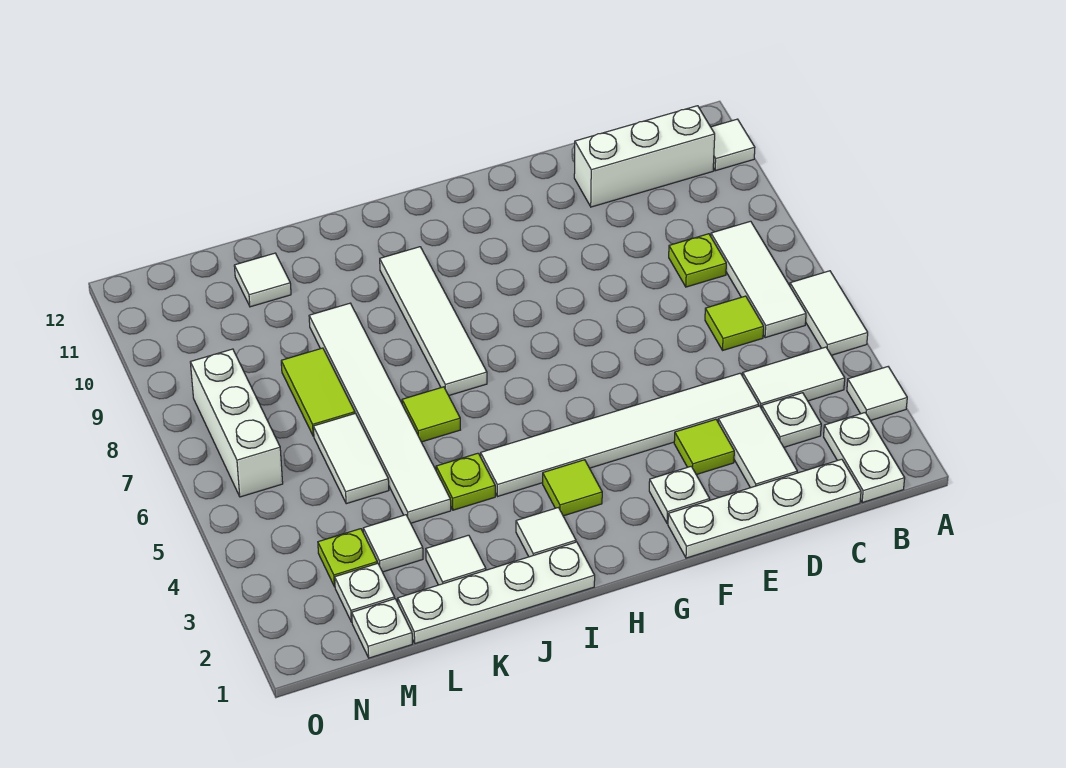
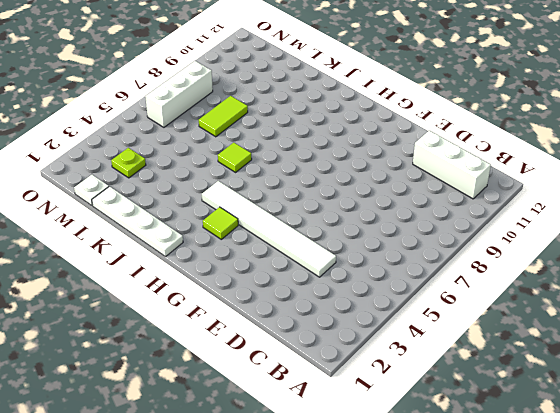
none -> white 1x1 tile [847,367,907,421]
none -> white 1x2 tile [790,271,868,355]
none -> white 1x1 tile [711,119,755,171]
none -> white 1x2 plate [824,413,905,503]

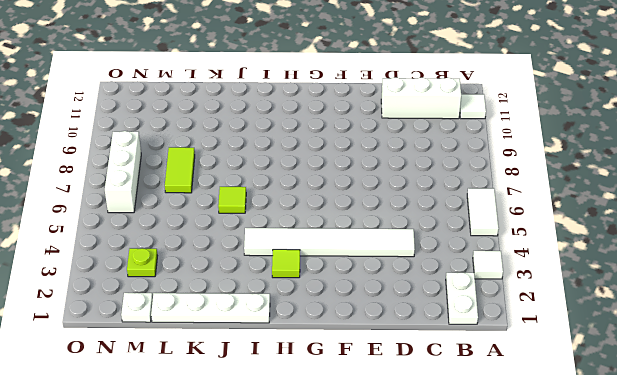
none -> white 1x2 tile [743,347,845,409]
none -> white 1x3 tile [711,221,806,338]
none -> white 1x4 plate [668,459,861,558]
none -> white 1x1 plate [762,393,821,447]

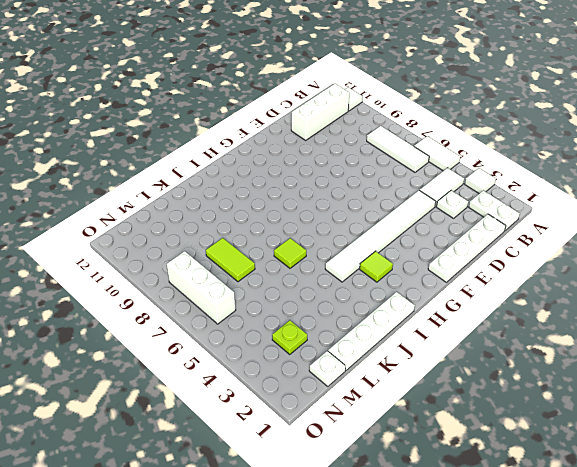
none -> lime 1x1 tile [705,296,764,350]
none -> lime 1x1 plate [669,234,726,287]
none -> white 1x2 tile [718,406,797,488]
none -> lime 1x1 tile [674,419,734,475]

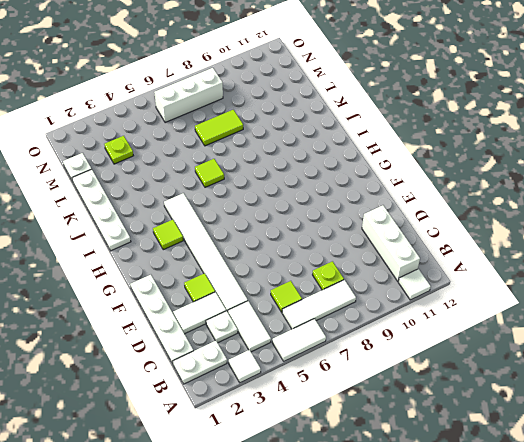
none -> white 1x1 plate [649,466,710,524]
none -> white 1x1 tile [516,508,576,557]
none -> white 1x4 tile [380,247,487,395]
none -> lime 1x1 plate [436,453,495,510]

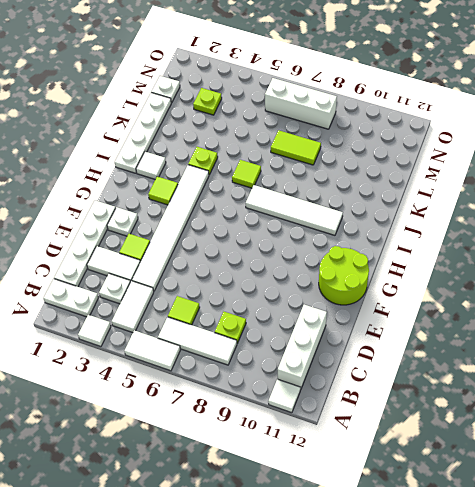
lime 2x2 round brick [319,246,369,305] -> none
none -> white 1x1 tile [426,535,486,585]
none -> white 1x6 tile [309,303,451,523]
none -> white 1x1 tile [363,515,423,572]
none -> white 1x2 tile [313,413,389,504]

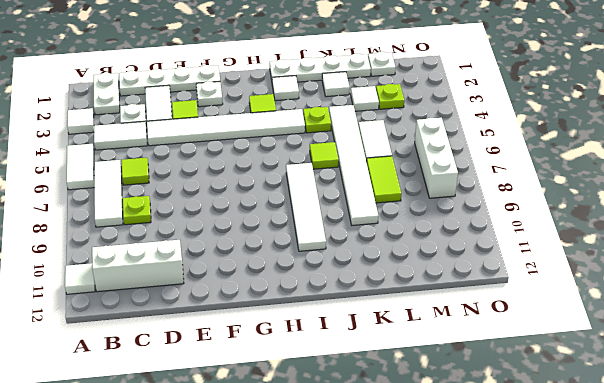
none -> white 1x1 tile [234,253,291,307]
none -> white 1x1 plate [335,563,395,622]

